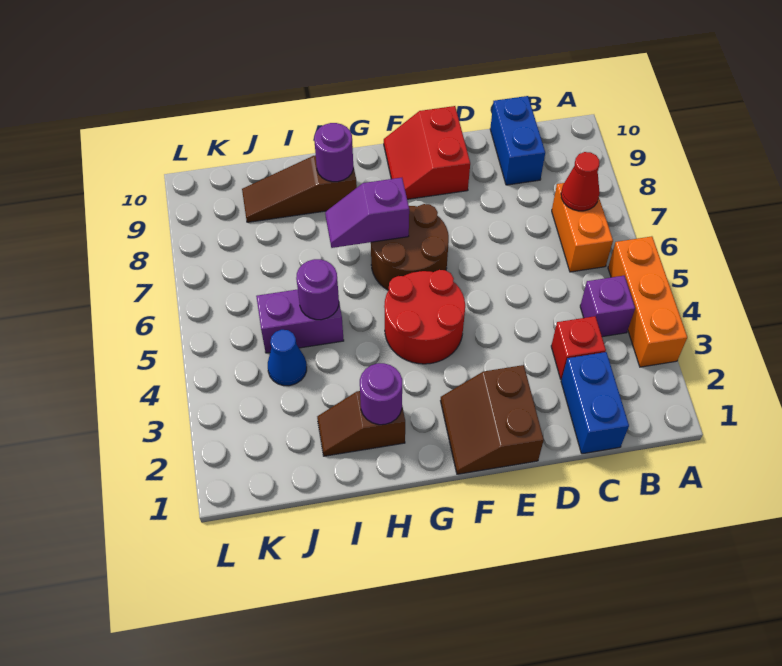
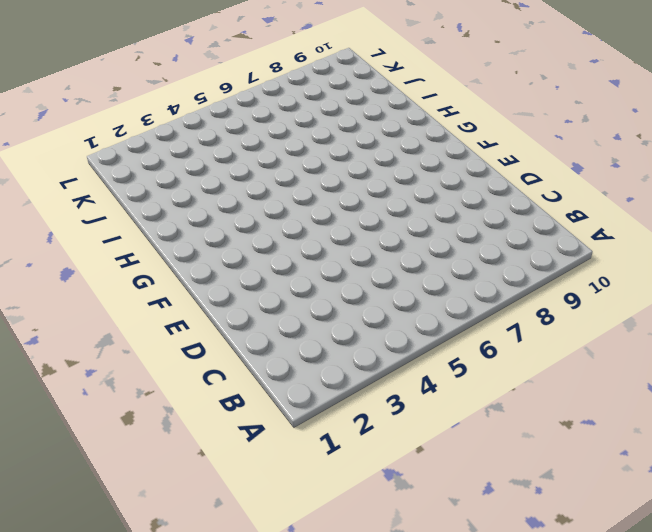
none -> orange 1x3 brick [608,236,687,367]
none -> purple 1x1 brick [580,276,635,337]
none -> orange 1x2 brick [552,183,613,272]

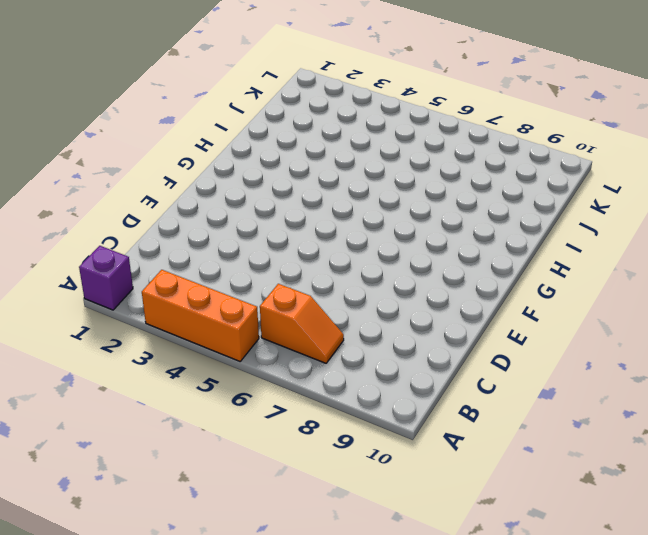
purple 1x1 brick [79,246,133,310] -> purple 1x1 brick moved to [580,276,635,337]
orange 1x2 slope [260,284,344,363] -> orange 1x2 brick [552,183,613,272]
none -> blue 1x2 brick [561,352,629,454]
none -> red 1x1 brick [551,316,606,380]
none -> blue 1x2 brick [490,96,545,185]

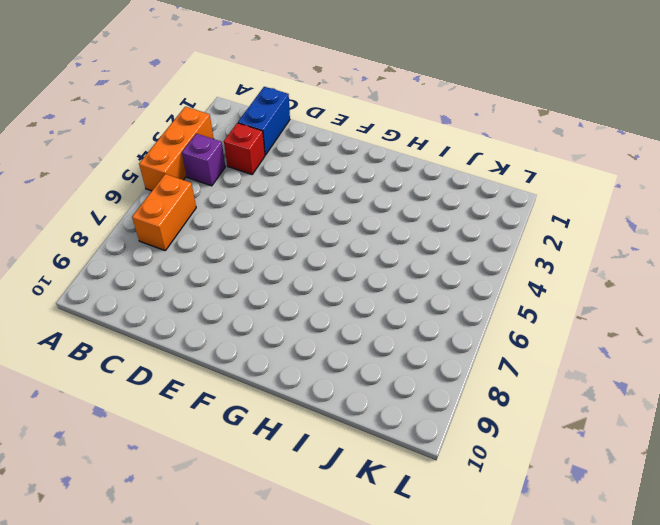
none -> blue 1x2 brick [490,96,545,185]
none -> brown 2x2 slope [441,365,544,474]
none -> red 2x2 slope [384,106,470,199]

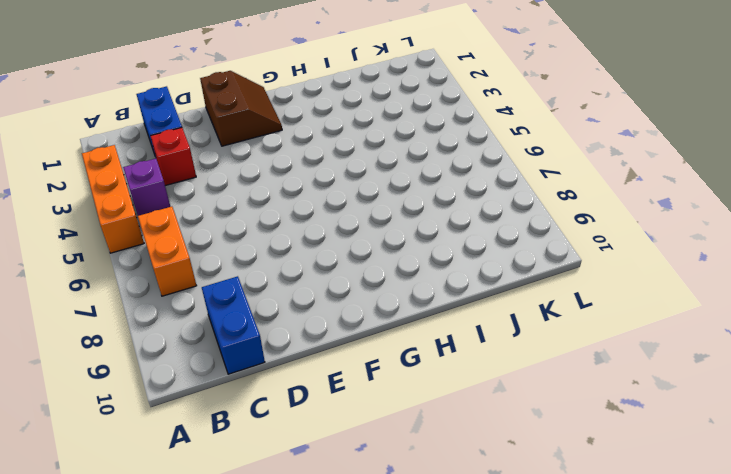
none -> red 2x2 slope [384,106,470,199]
none -> red 2x2 round brick [384,270,465,364]
none -> brown 2x2 round brick [371,204,449,290]

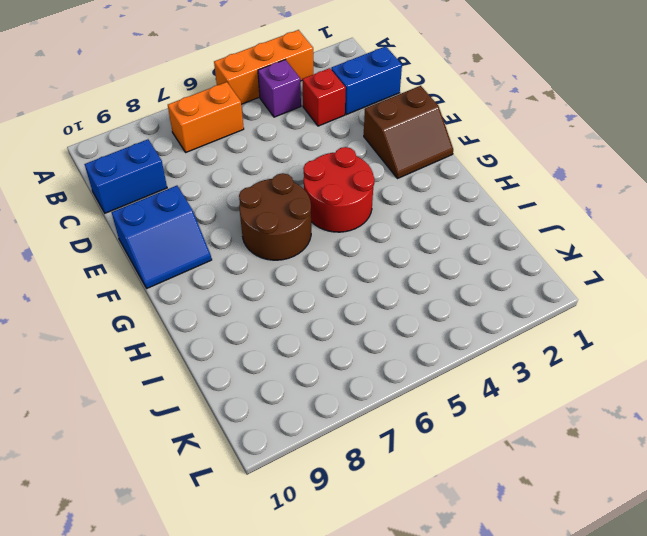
blue 2x2 slope [112,186,212,288] -> red 2x2 slope [384,106,470,199]
none -> brown 1x2 slope [317,391,405,456]
none -> brown 1x3 slope [242,155,357,222]
none -> purple 1x2 brick [256,289,344,353]

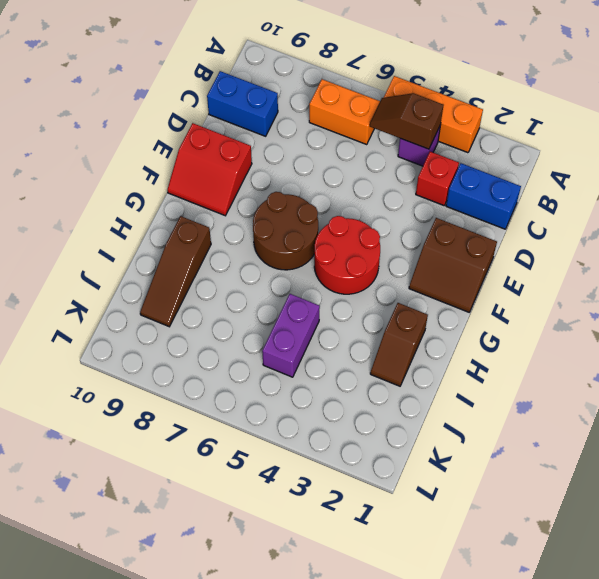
brown 1x2 slope [370,93,443,149] -> none
none -> blue 1x1 cone [268,330,307,386]
none -> red 1x1 cone [561,152,600,211]
none -> purple 1x2 slope [325,178,409,248]

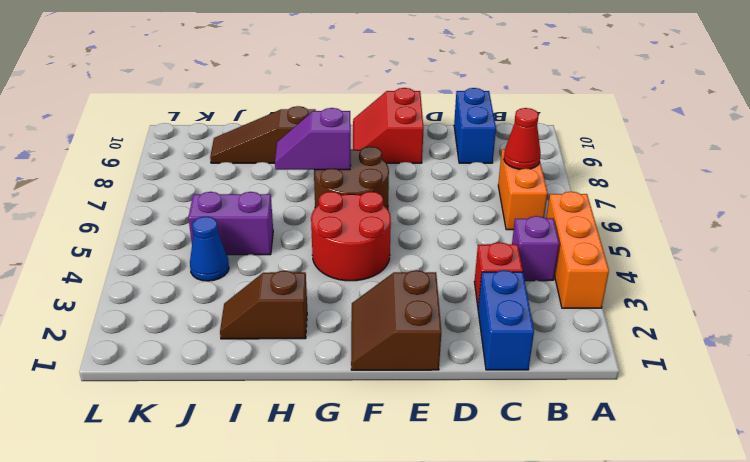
none -> purple 1x1 round brick [360,363,402,425]
none -> purple 1x1 round brick [314,123,353,182]
none -> purple 1x1 round brick [296,259,339,320]

